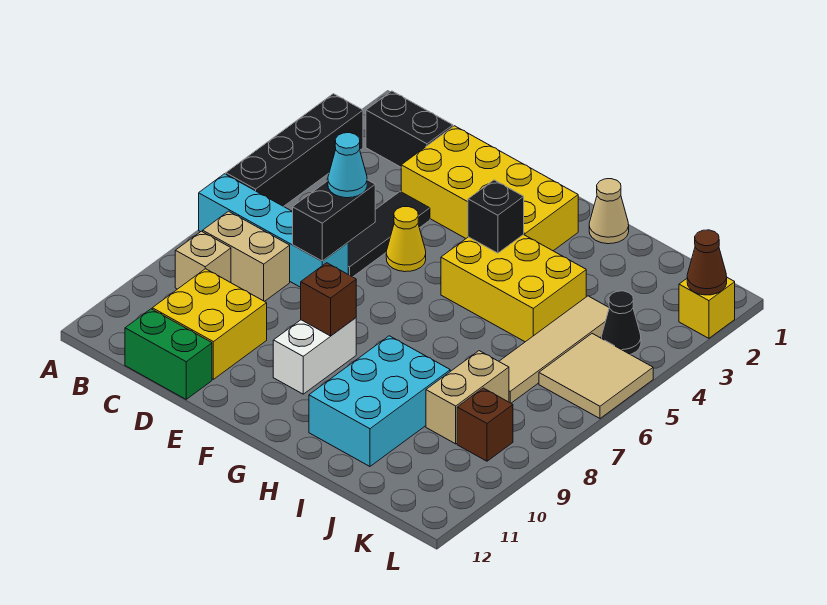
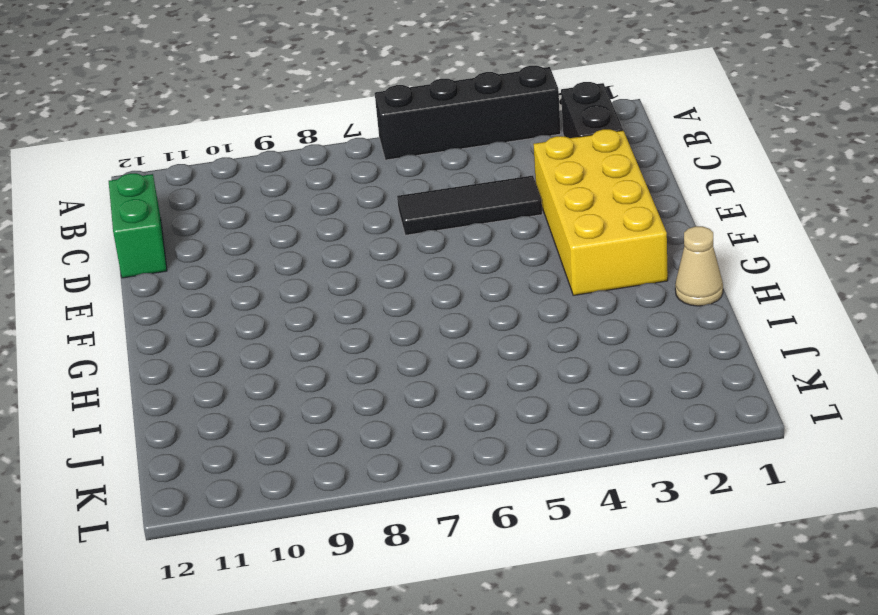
none -> cyan 1x4 brick [199,174,348,287]
none -> tan 1x2 brick [203,211,290,301]
none -> tan 1x1 brick [175,231,231,289]

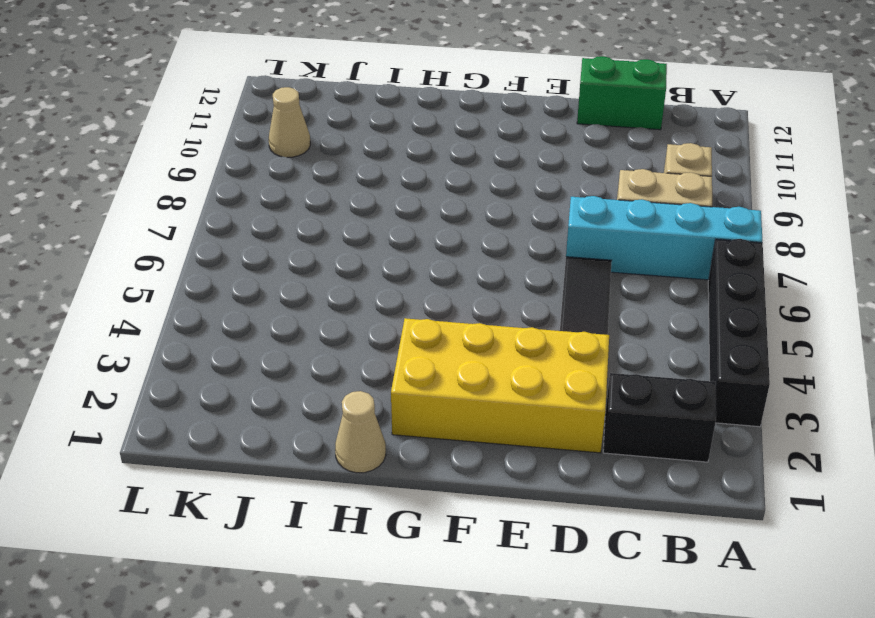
tan 1x1 cone [269,87,310,157] -> none
none -> yellow 2x2 brick [152,269,267,379]
none -> yellow 1x1 cone [386,207,426,272]
none -> white 1x2 brick [273,318,356,394]

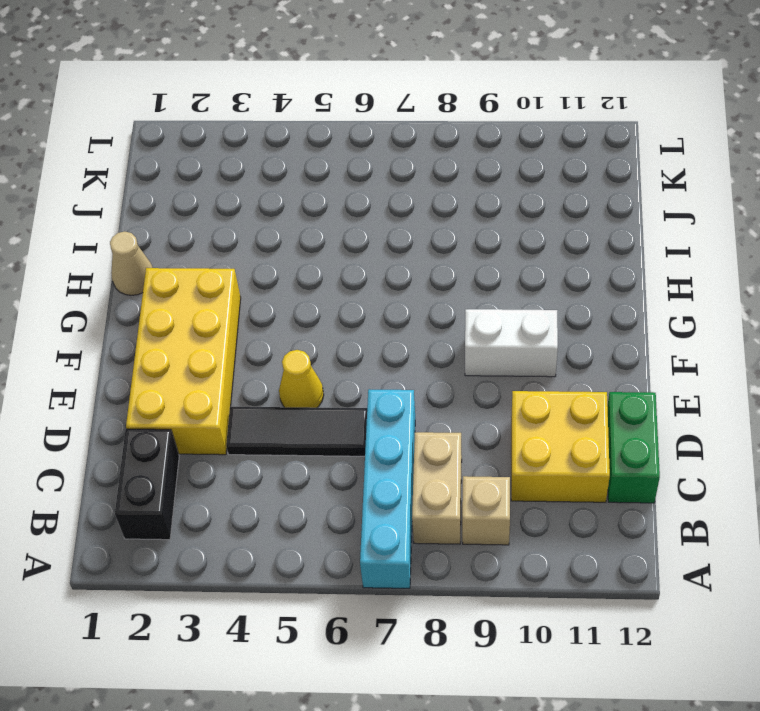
none -> black 1x4 brick [226,94,363,207]
none -> yellow 2x3 brick [441,234,586,342]
none -> cyan 2x3 brick [309,336,450,466]

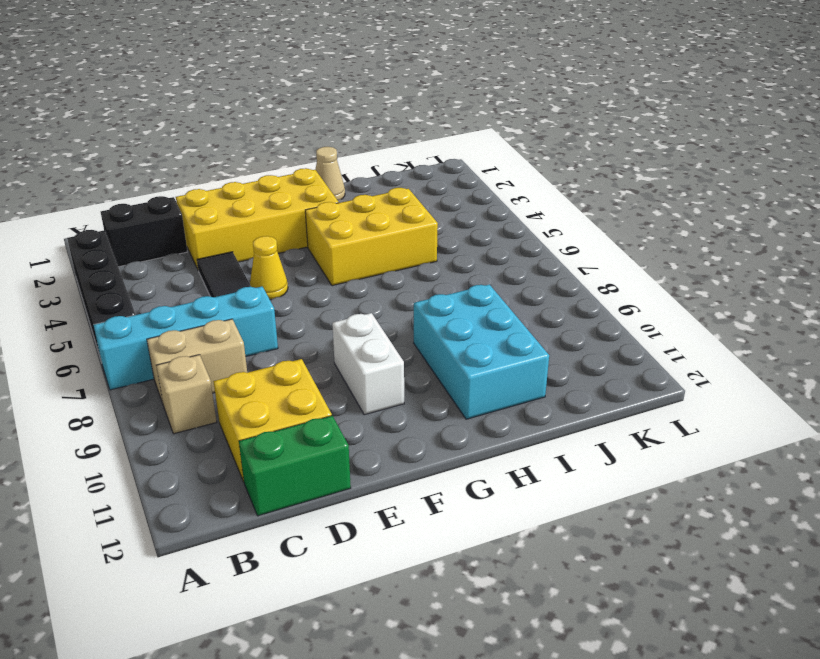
none -> tan 1x4 tile [499,296,609,403]
none -> tan 1x2 brick [426,351,509,444]
none -> black 1x1 cone [602,291,641,354]

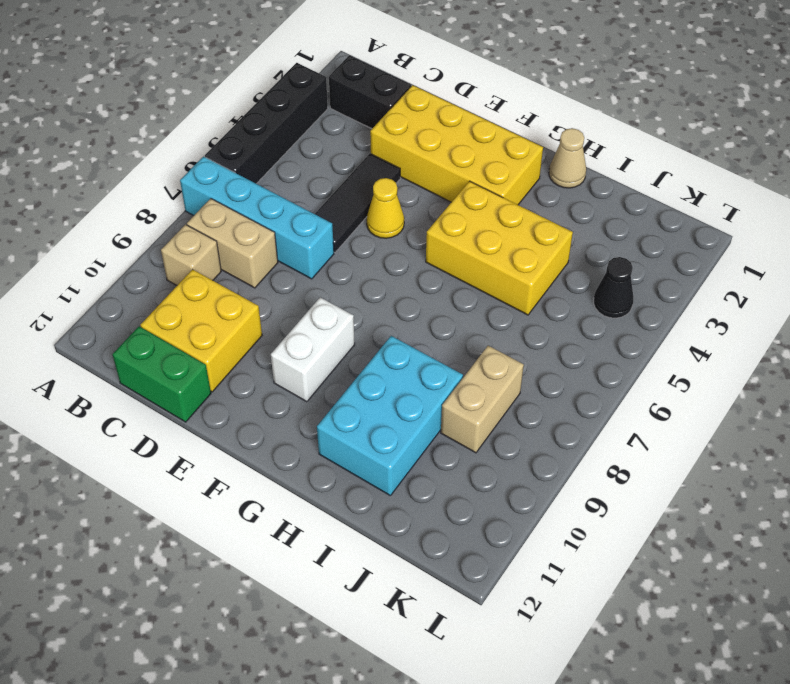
none -> tan 1x4 tile [499,296,609,403]
none -> tan 2x2 tile [539,334,653,418]
none -> brown 1x1 brick [457,388,513,461]

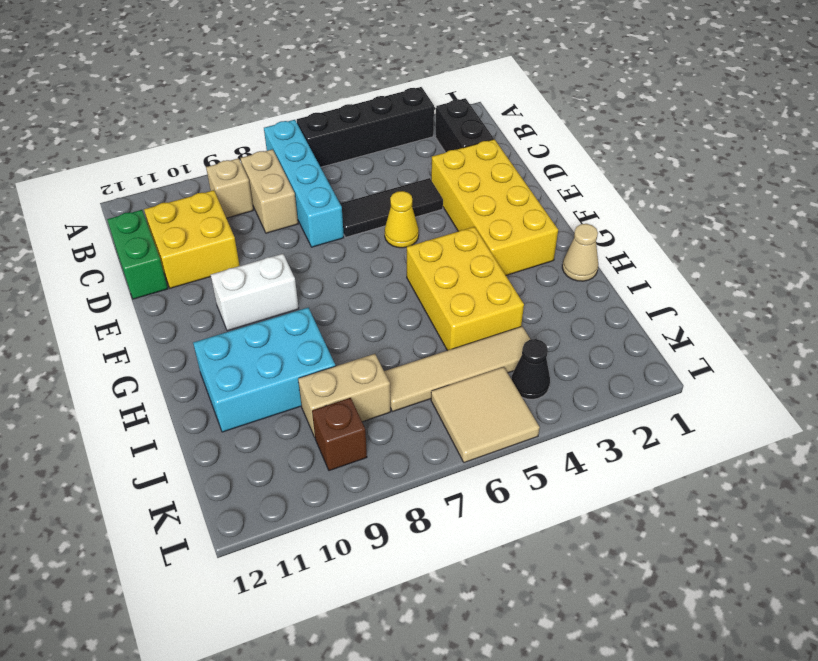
none -> yellow 1x1 brick [679,278,735,338]
none -> black 1x2 brick [293,180,375,261]
none -> brown 1x1 brick [301,263,356,336]

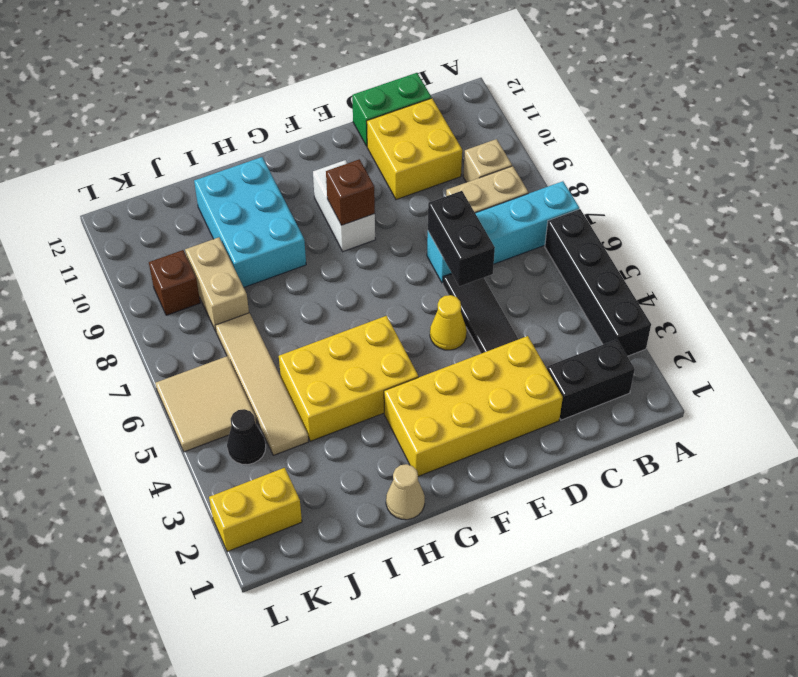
yellow 1x2 brick [209,468,302,552] -> yellow 1x1 brick [679,278,735,338]
none -> black 1x1 brick [468,180,524,253]
none -> brown 1x1 cone [687,230,727,295]
none -> cyan 1x1 cone [328,133,367,198]

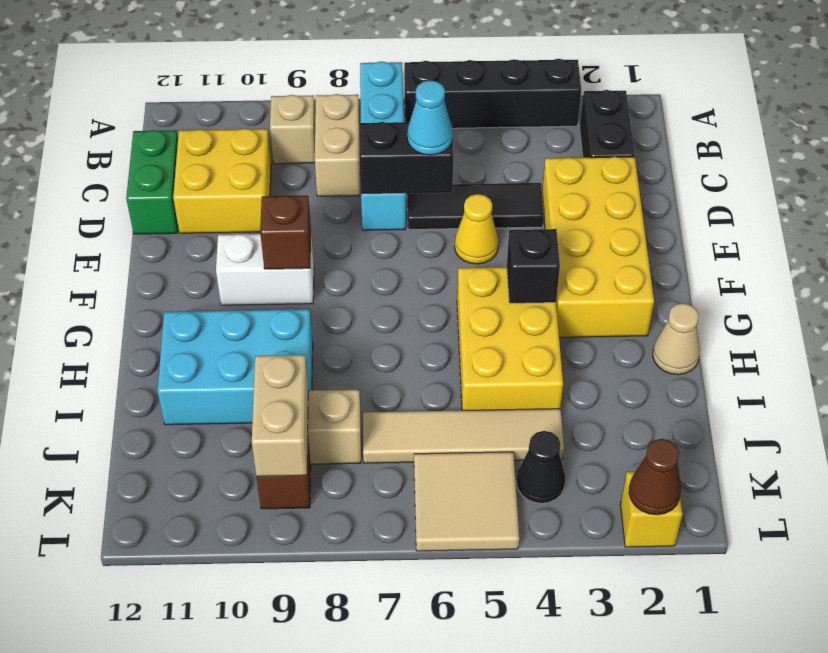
tan 1x2 brick [252,355,309,476] -> none

